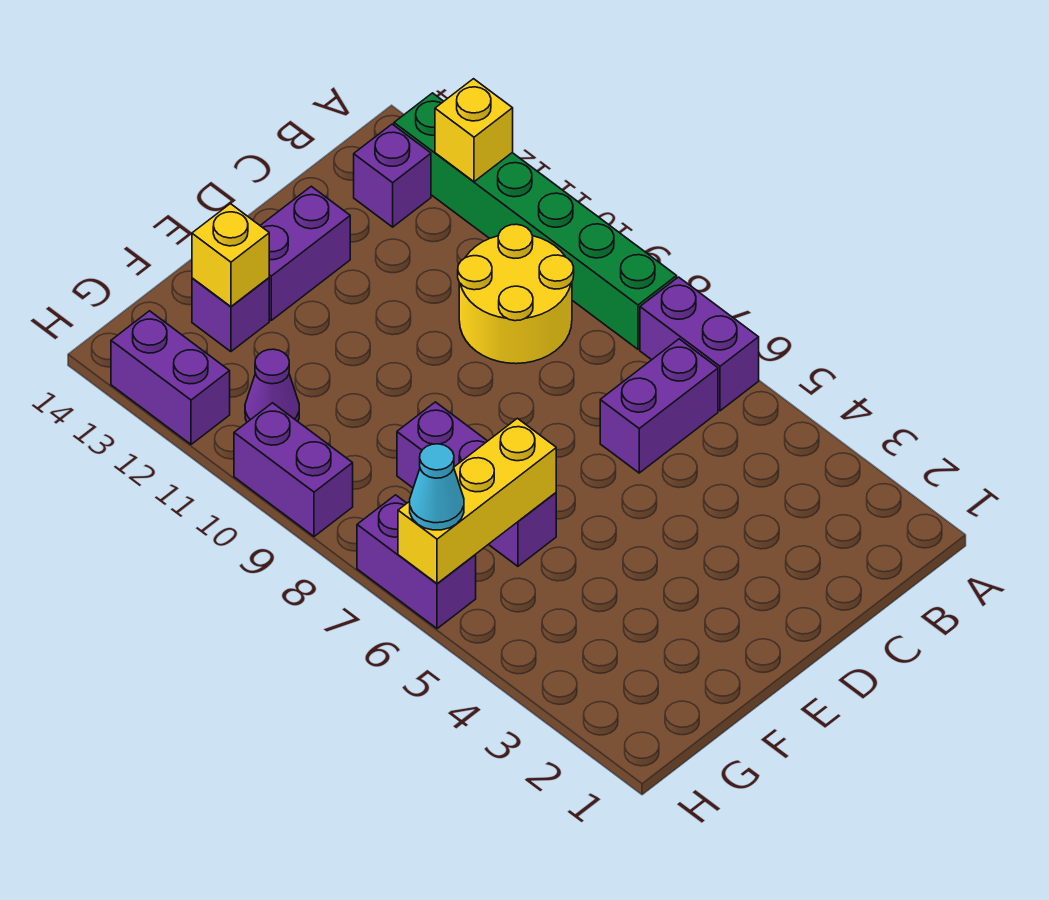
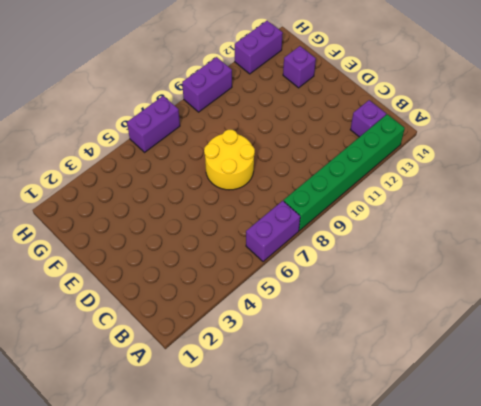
yellow 2x2 round brick [204,130,255,190] -> yellow 2x2 round brick moved to [458,224,574,364]
none -> purple 1x2 brick [600,339,718,473]
none -> purple 1x2 brick [260,186,350,320]
none -> purple 1x3 brick [397,402,556,566]

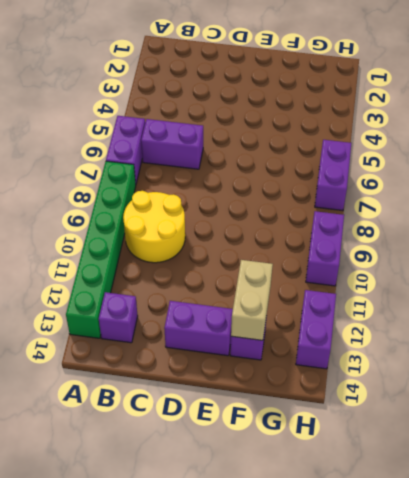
tan 1x2 brick [231,260,273,340] -> yellow 1x1 brick [192,204,269,307]
none -> purple 1x3 brick [397,402,556,566]
none -> purple 1x1 cone [245,349,299,422]
none -> yellow 1x1 brick [435,79,513,182]

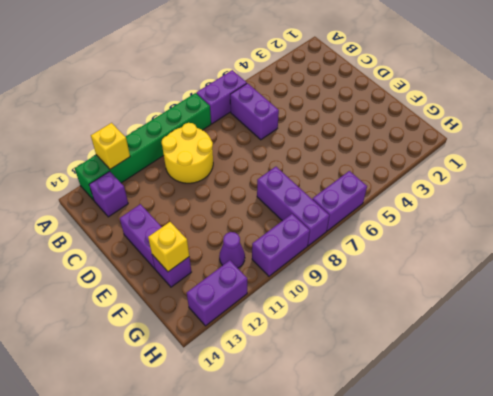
purple 1x3 brick [257,167,329,246] -> purple 1x3 brick turned to [397,402,556,566]
none -> yellow 1x3 brick [398,418,556,584]
none -> cyan 1x1 cone [410,444,464,530]

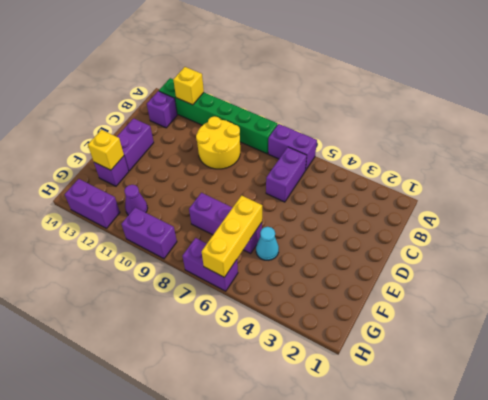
cyan 1x1 cone [256,227,279,260] -> cyan 1x1 cone moved to [410,444,464,530]

